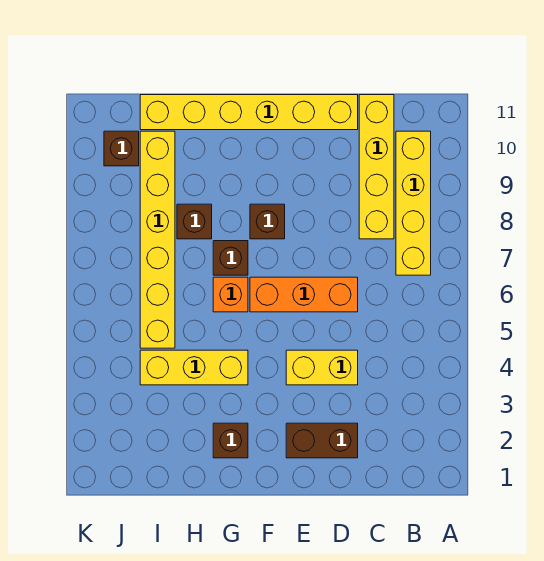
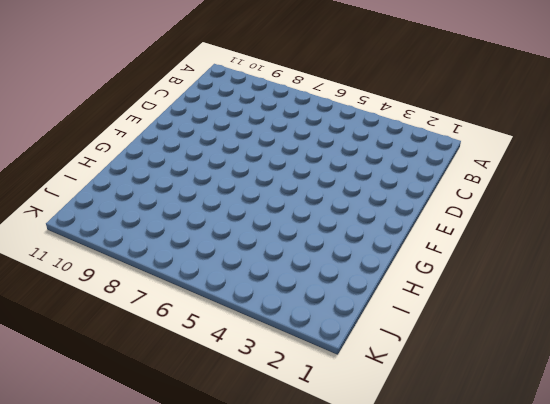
none -> yellow 1x4 brick [396,131,431,275]
none -> yellow 1x4 brick [359,95,394,239]
none -> brown 1x2 brick [286,423,358,458]

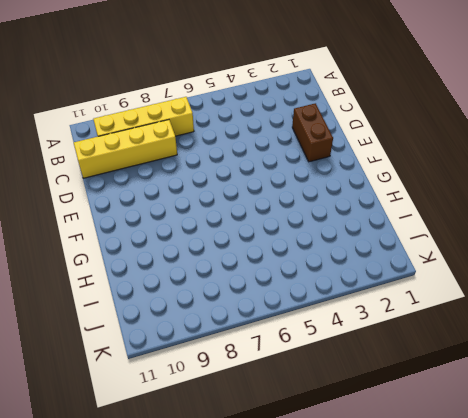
none -> yellow 1x2 brick [286,350,358,385]
none -> orange 1x3 brick [250,277,358,312]
none -> yellow 1x6 brick [140,95,358,130]

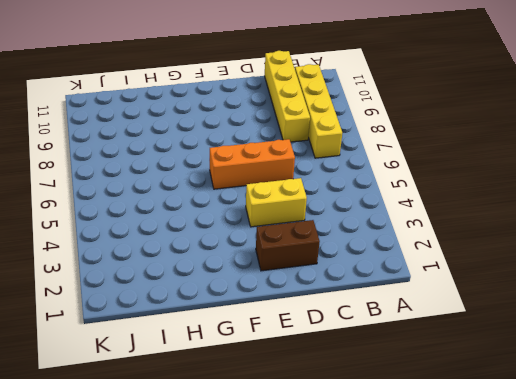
none -> yellow 1x6 brick [140,95,358,130]
none -> brown 1x1 brick [250,204,285,239]
none -> brown 1x1 brick [213,423,248,458]

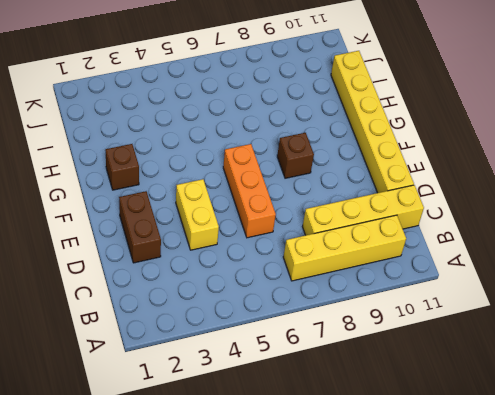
none -> yellow 1x3 brick [140,350,248,385]
none -> orange 1x1 brick [213,277,248,312]
none -> brown 1x1 brick [213,241,248,275]

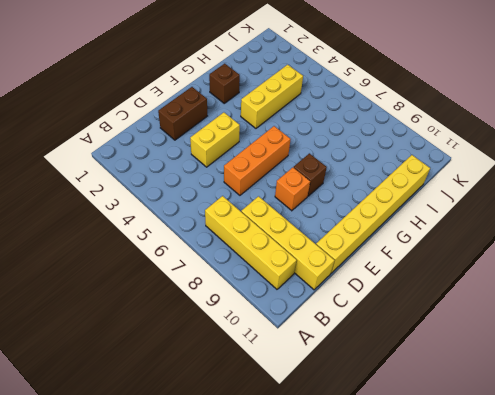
orange 1x1 brick [275,168,310,211] -> orange 1x1 brick moved to [213,277,248,312]
none -> brown 1x1 brick [213,241,248,275]
none -> brown 1x1 brick [177,204,212,239]
none -> yellow 1x6 brick [140,131,175,348]

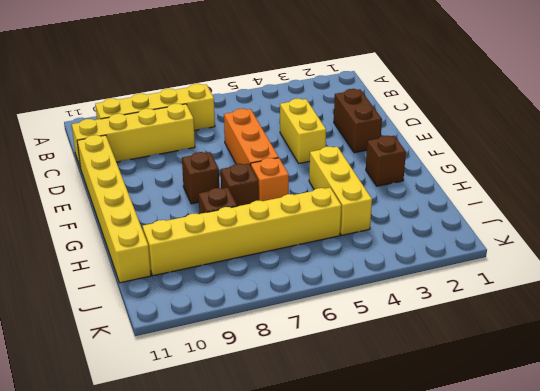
none -> brown 1x1 brick [104,131,139,166]

